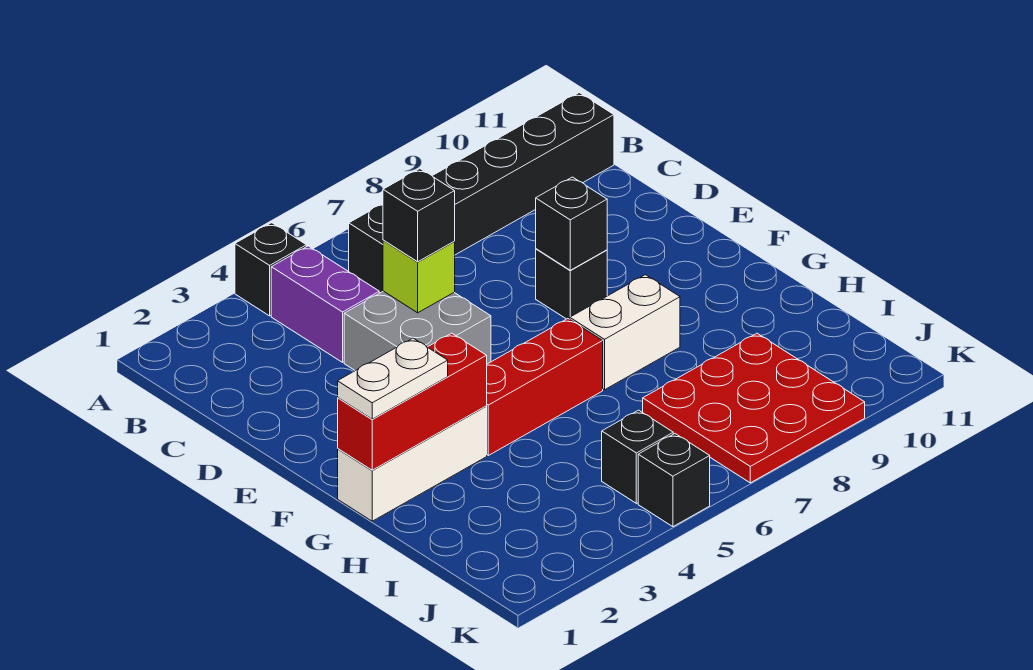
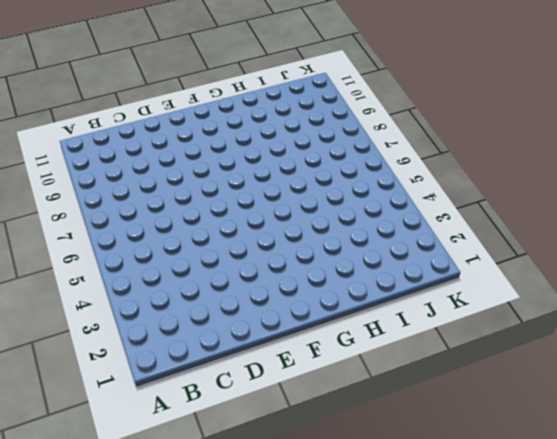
none -> black 1x1 brick [235,223,306,316]
none -> purple 1x2 brick [271,246,379,362]
none -> black 1x6 brick [349,93,614,293]

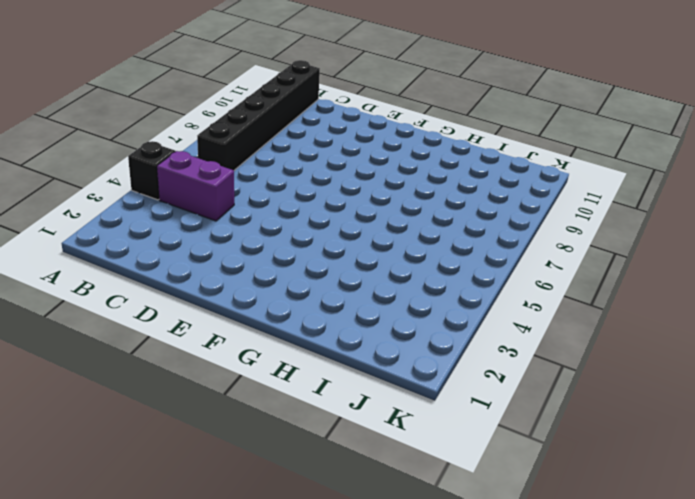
none -> grey 2x2 brick [344,291,491,371]
none -> black 1x1 brick [536,249,607,319]
none -> white 1x3 brick [338,406,487,521]

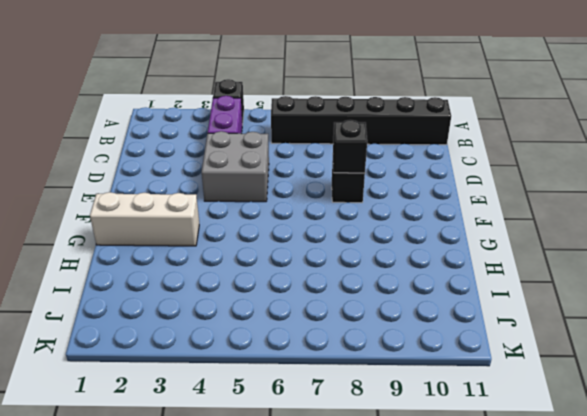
none -> red 1x3 brick [487,319,603,455]
none -> white 1x2 brick [570,275,680,390]
none -> red 3x3 plate [643,333,865,483]

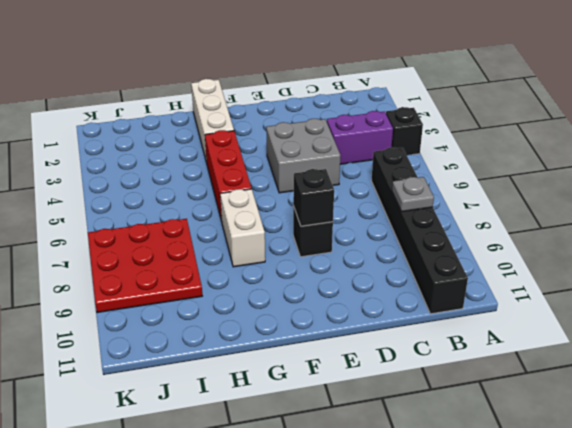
grey 1x1 plate [392,177,434,212] -> none
none -> black 1x1 brick [602,410,673,503]
none -> black 1x1 brick [638,434,710,527]
none -> lime 1x1 brick [383,240,455,313]

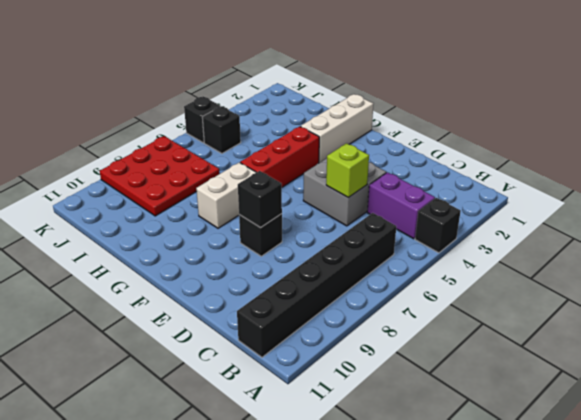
none -> red 1x3 brick [338,333,487,470]
none -> black 1x1 brick [383,169,455,262]
none -> white 1x2 plate [338,338,448,419]

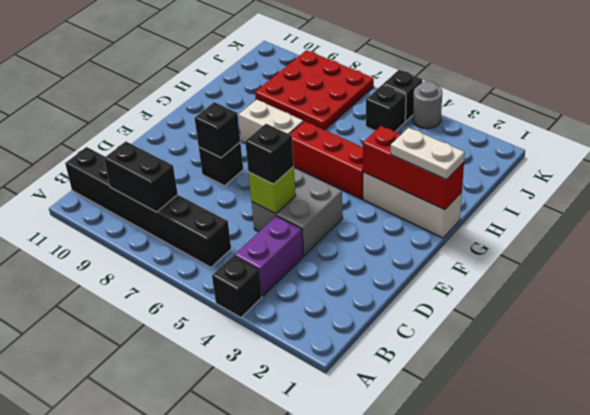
black 1x2 brick [104,141,178,212] -> none
grey 1x1 round brick [413,81,442,129] -> none

